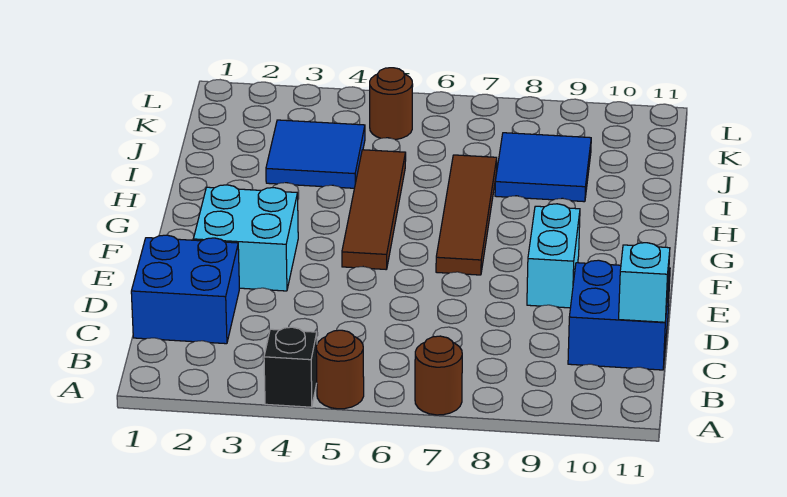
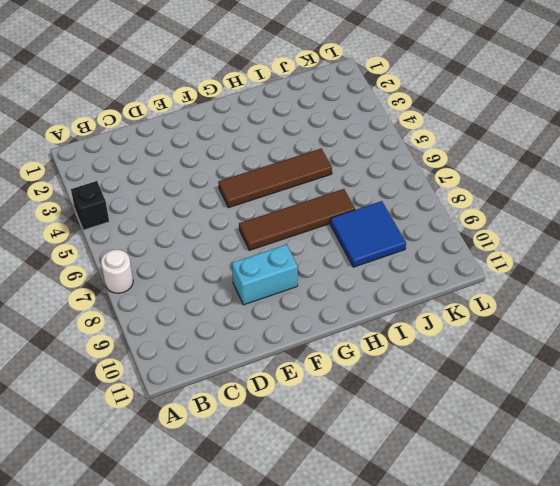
white 1x1 round brick [101,250,133,293] -> brown 1x1 round brick [415,336,462,415]
none -> brown 1x1 round brick [316,330,364,409]
none -> blue 2x2 brick [131,235,239,344]
none -> blue 2x2 brick [568,260,670,370]

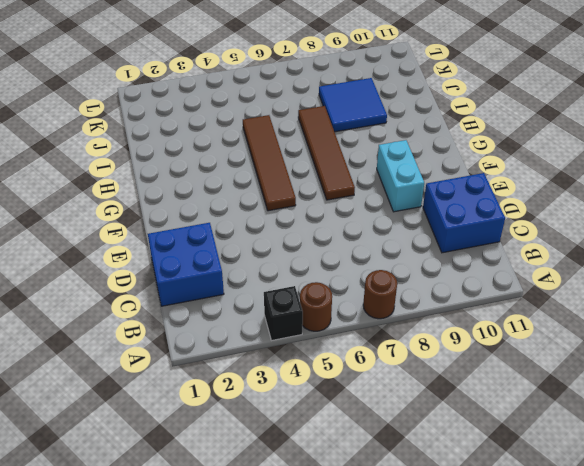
none -> cyan 2x2 brick [193,185,298,291]
none -> blue 2x2 tile [266,120,365,188]
none -> brown 1x1 round brick [370,68,413,140]

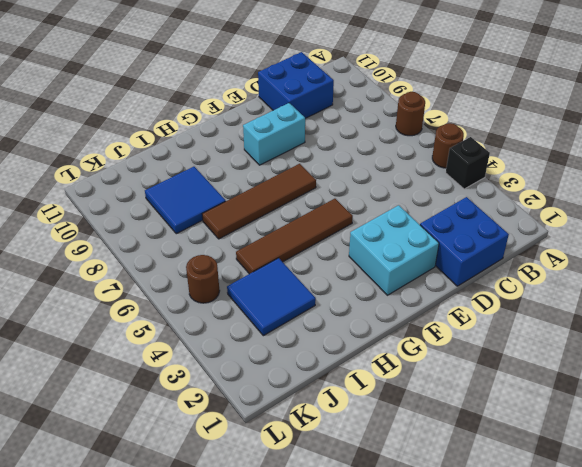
none -> cyan 1x1 brick [619,243,670,322]

